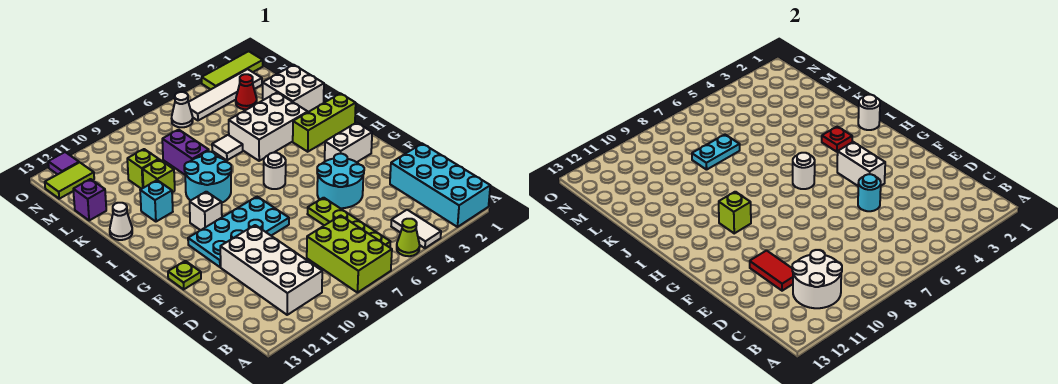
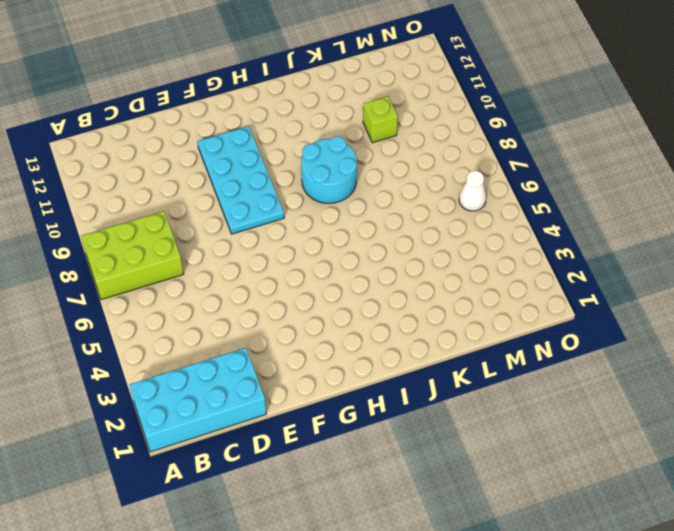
none -> white 1x2 tile [391,210,441,248]
none -> lime 1x1 cone [397,219,420,256]
none -> lime 1x4 plate [308,198,390,247]
none -> white 2x4 brick [220,225,322,315]

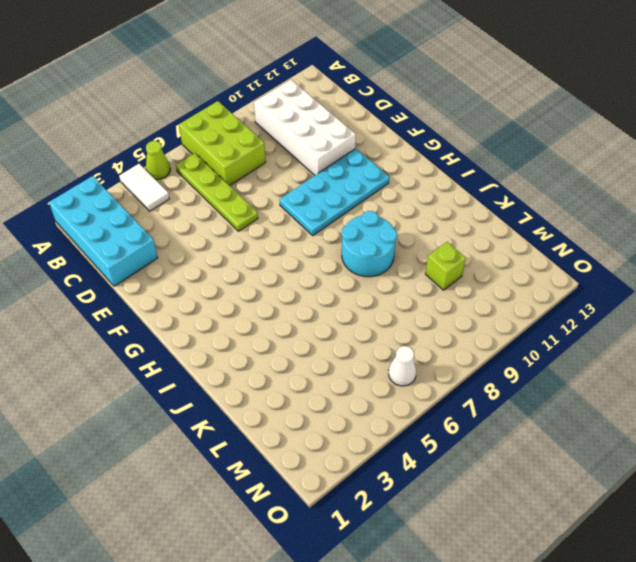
none -> cyan 2x2 round brick [317,154,364,208]
none -> lime 1x1 plate [168,261,201,289]
none -> white 1x2 brick [325,123,372,162]
none -> white 1x1 round brick [264,153,286,189]

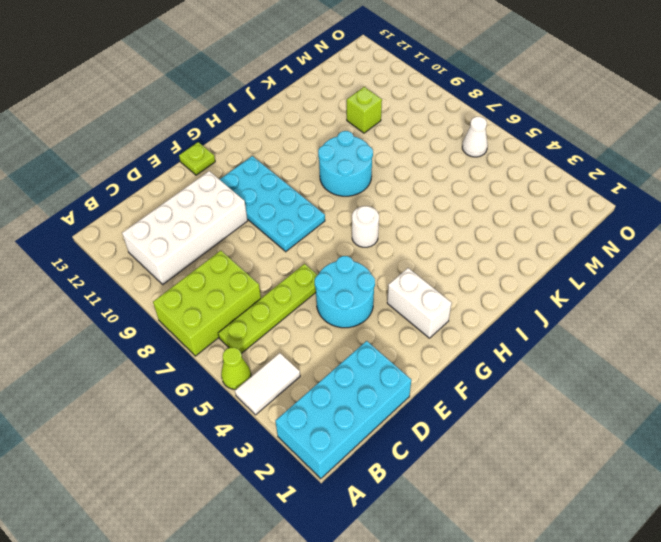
none -> white 1x1 brick [190,192,222,230]
none -> lime 1x3 brick [293,94,356,152]
none -> white 2x3 brick [229,93,308,161]
none -> cyan 1x1 brick [140,180,173,222]

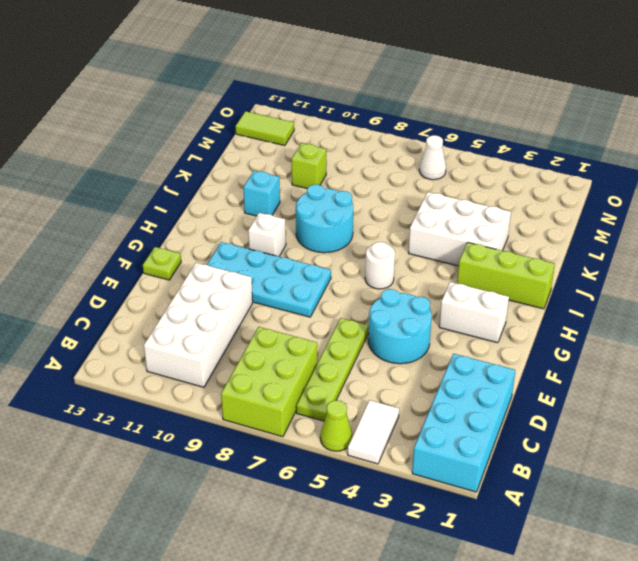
none -> white 1x1 cone [110,203,132,240]
none -> white 2x2 brick [263,65,324,112]
none -> white 1x1 tile [212,135,243,160]
none -> purple 1x2 brick [162,130,209,175]

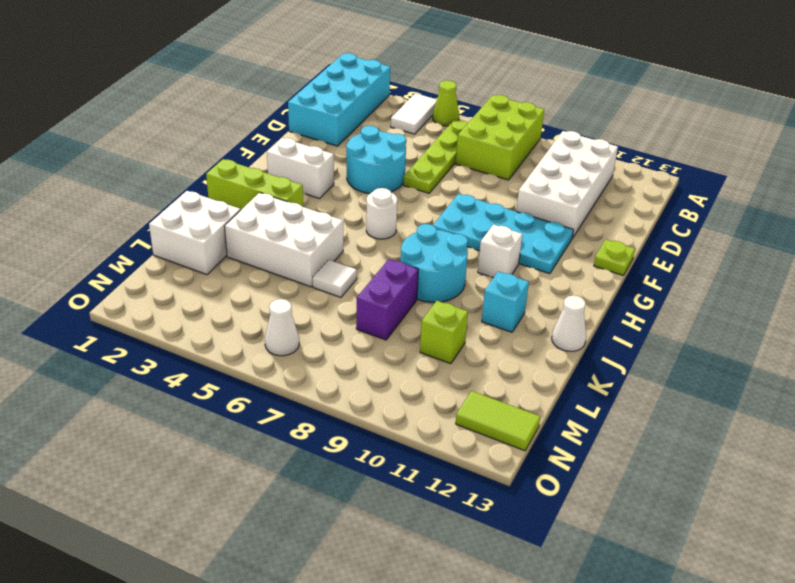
none -> lime 1x1 brick [143,159,175,192]
none -> purple 1x1 brick [73,179,106,220]
none -> red 1x1 cone [236,74,257,109]
none -> white 1x4 tile [188,69,262,121]

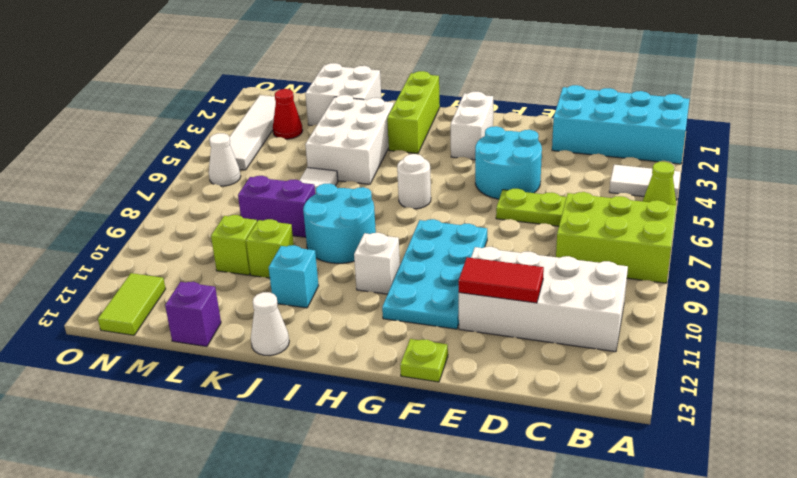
none -> lime 1x3 tile [202,51,263,90]
none -> purple 1x1 tile [48,152,79,174]
none -> white 2x2 round brick [792,250,842,308]
none -> cyan 1x1 round brick [858,174,881,211]

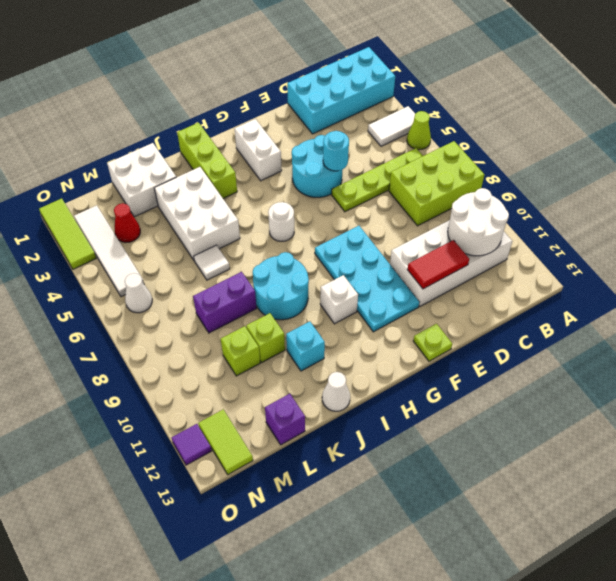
none -> white 1x2 brick [837,142,885,186]
none -> white 1x1 round brick [793,153,815,189]
none -> lime 1x1 brick [719,192,751,233]
none -> white 1x1 round brick [858,95,880,130]

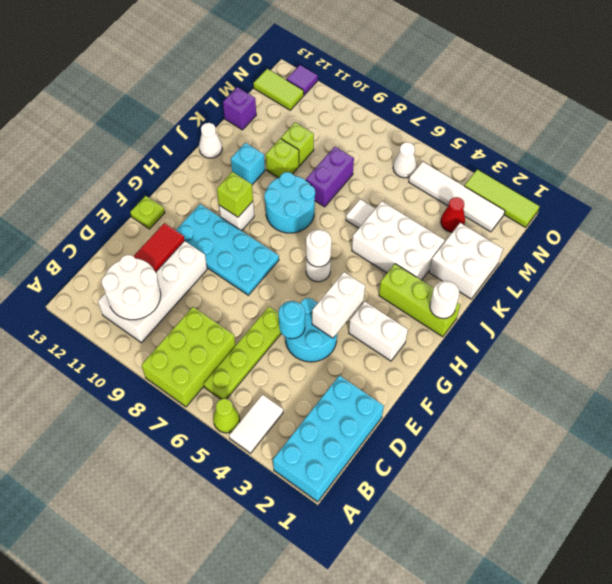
none -> red 1x1 plate [822,126,852,152]
none -> cyan 1x2 plate [692,135,740,170]

